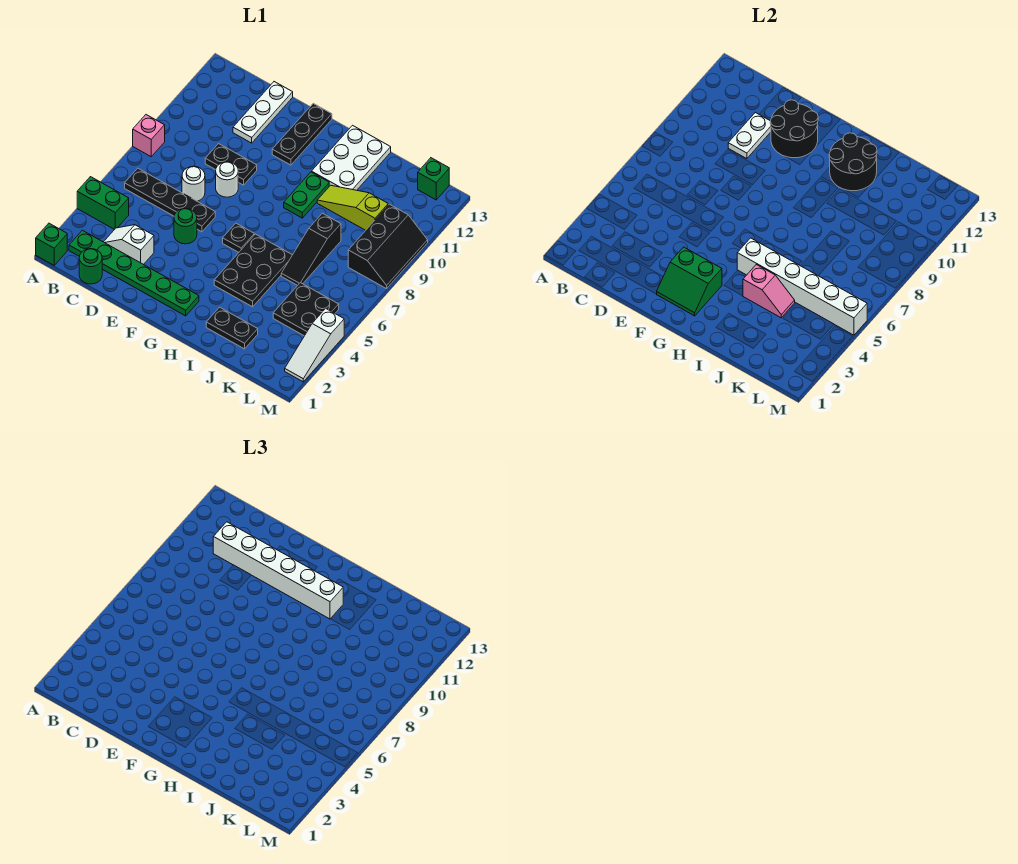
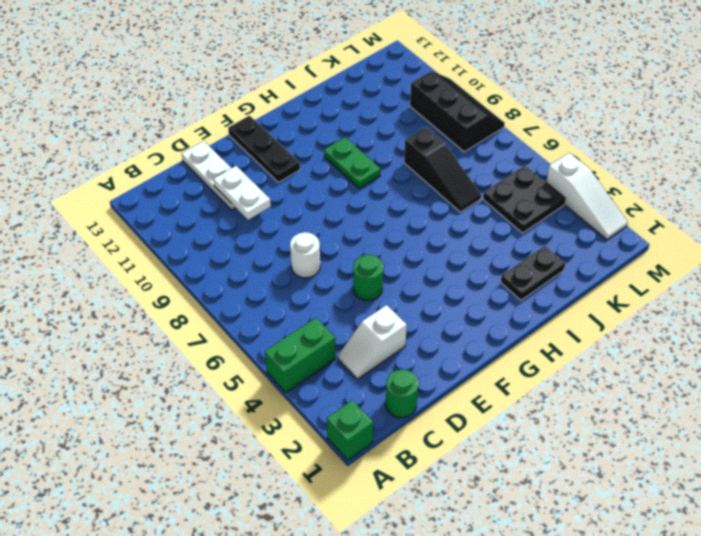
none -> pink 1x1 brick [133,115,165,157]
none -> green 1x6 plate [69,230,199,316]
none -> black 1x4 plate [125,168,215,232]
none -> black 1x2 plate [205,144,257,185]

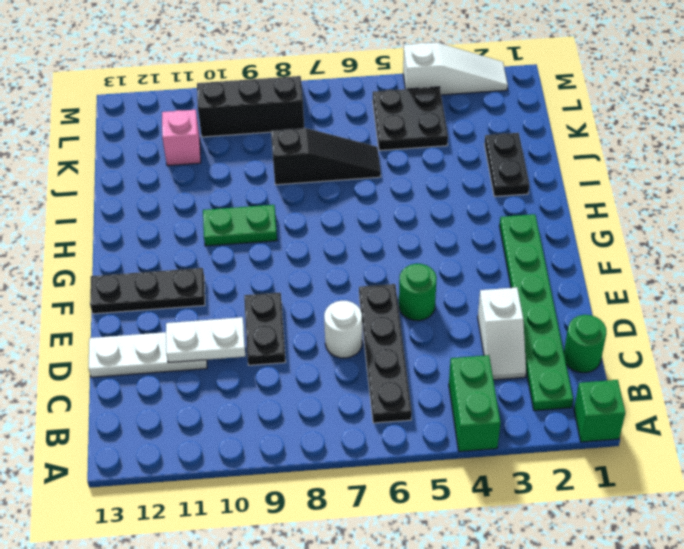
pink 1x1 brick [162,110,201,166] -> pink 1x1 brick moved to [133,115,165,157]
none -> white 1x1 round brick [216,162,238,197]
none -> black 1x1 plate [223,223,254,252]
none -> black 2x3 plate [214,234,292,307]
none -> white 2x3 plate [311,125,391,190]

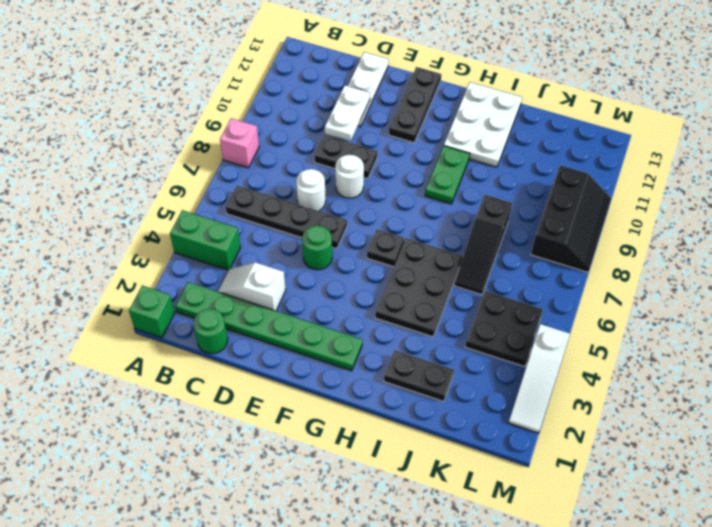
none -> lime 1x3 slope [317,185,388,230]
none -> green 1x1 brick [418,158,449,200]
none -> black 2x2 round brick [770,100,818,158]
none -> green 2x2 slope [657,247,722,316]

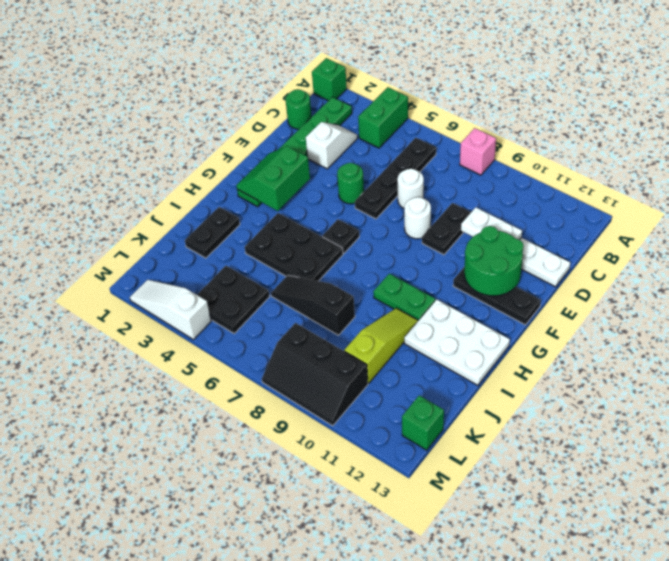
green 2x2 round brick [464,226,524,296] -> black 2x2 round brick [770,100,818,158]
none -> white 1x6 brick [737,238,867,335]
none -> black 2x2 round brick [829,133,877,191]
none -> pink 1x2 slope [743,265,795,318]
none -> white 1x6 brick [213,522,343,619]

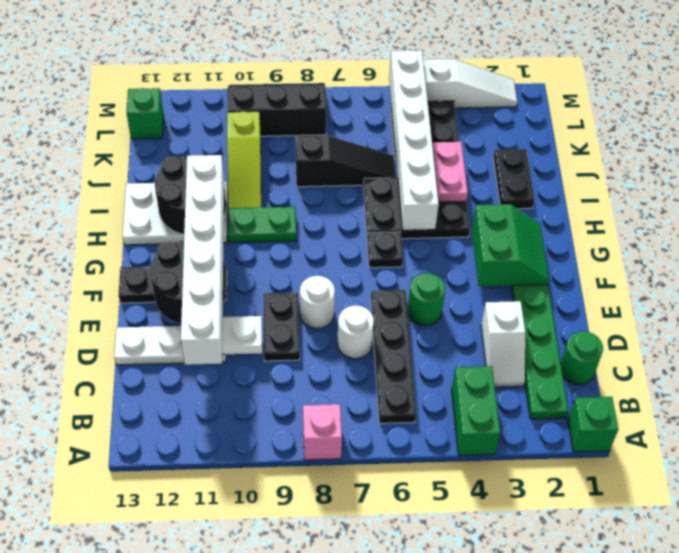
pink 1x2 plate [432,142,468,202] -> pink 1x2 slope [743,265,795,318]

